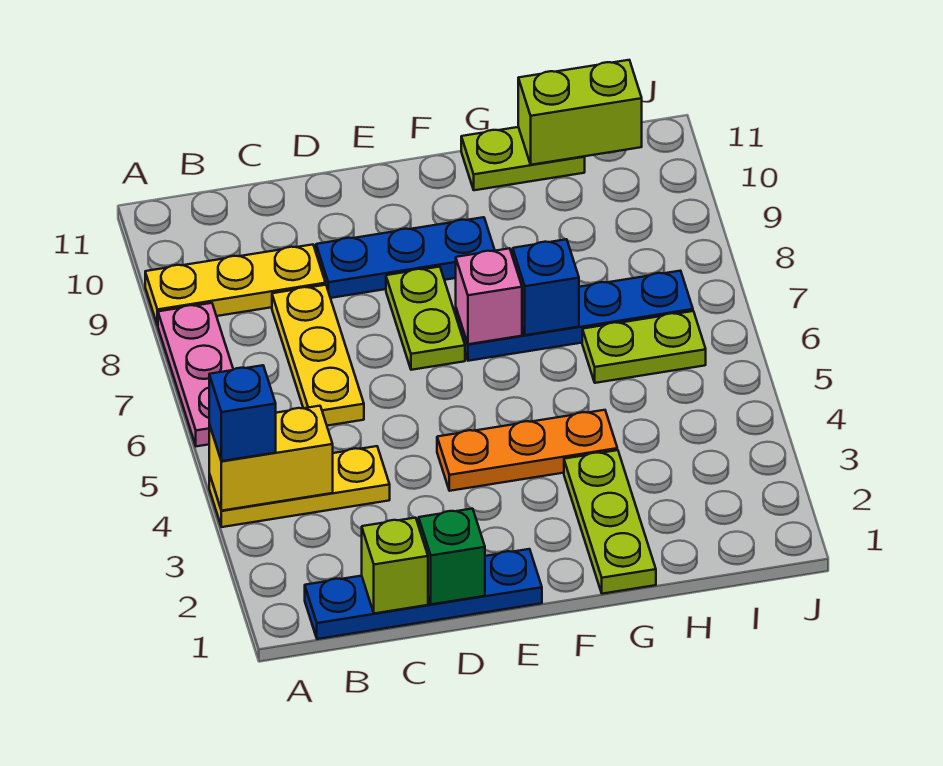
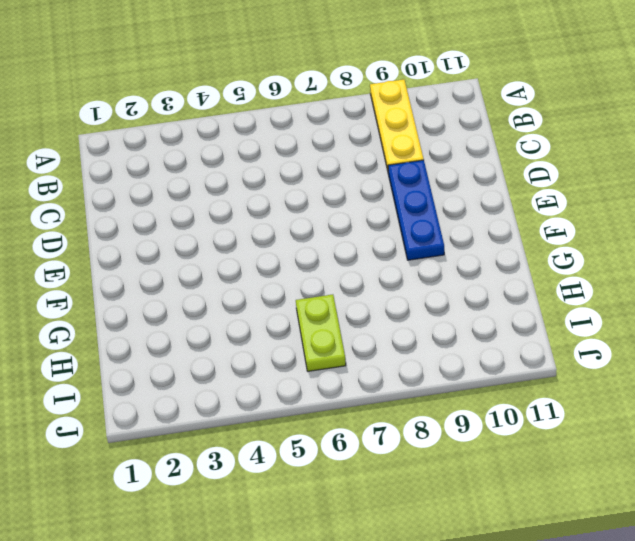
none -> yellow 1x3 plate [209,446,390,527]
none -> pink 1x3 plate [158,303,233,446]
none -> blue 1x4 plate [305,549,542,639]

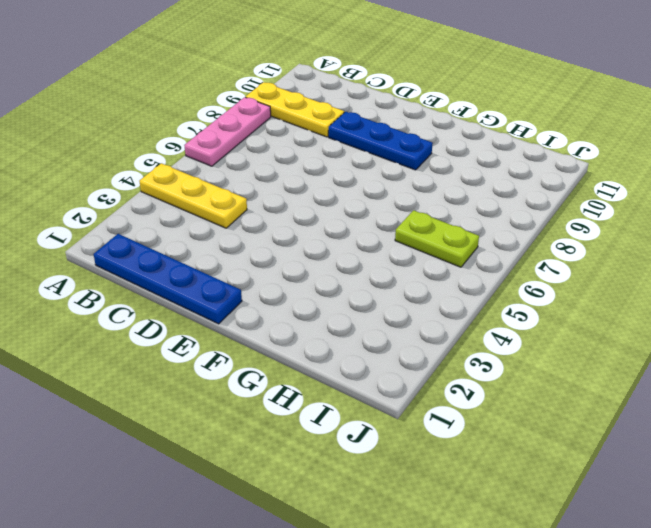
none -> yellow 1x3 plate [272,285,364,426]
none -> orange 1x3 plate [437,410,617,491]
none -> lime 1x2 plate [386,267,465,370]

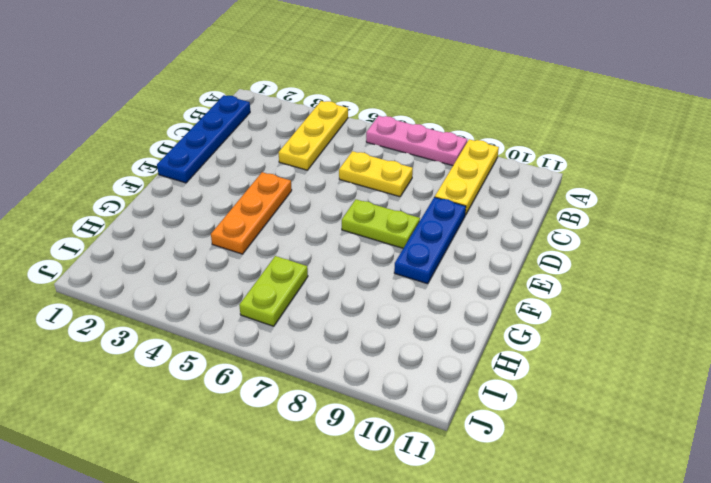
yellow 1x2 plate [339,151,413,197] -> yellow 1x3 plate [272,285,364,426]
none -> blue 1x4 plate [456,271,693,361]
none -> lime 1x3 plate [564,450,656,594]
none -> lime 1x2 plate [461,127,585,190]

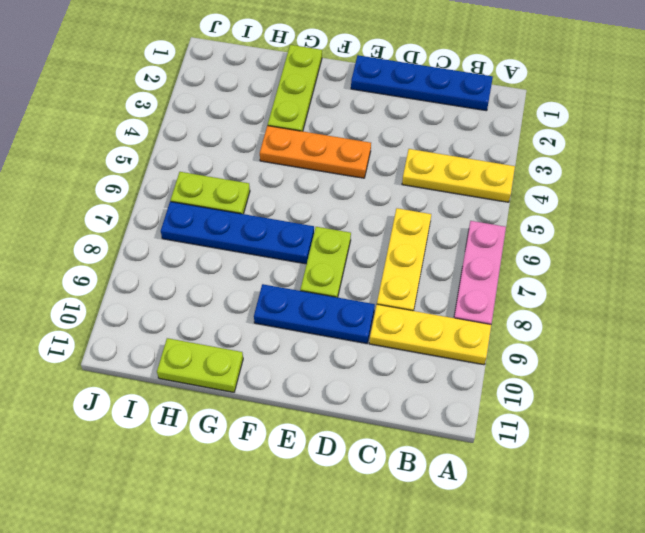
none -> yellow 1x2 brick [209,406,333,511]
none -> lime 1x1 brick [362,518,428,613]
none -> green 1x1 brick [419,509,485,604]

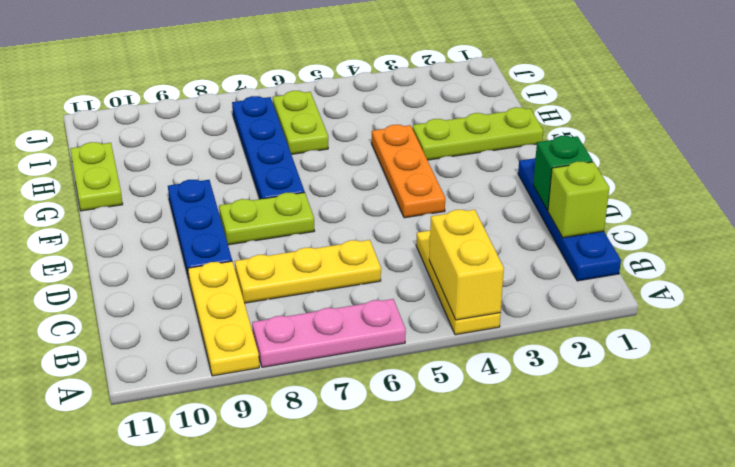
none -> pink 1x1 brick [456,248,522,344]
none -> blue 1x1 brick [513,239,579,335]
none -> lime 1x2 brick [518,60,642,165]

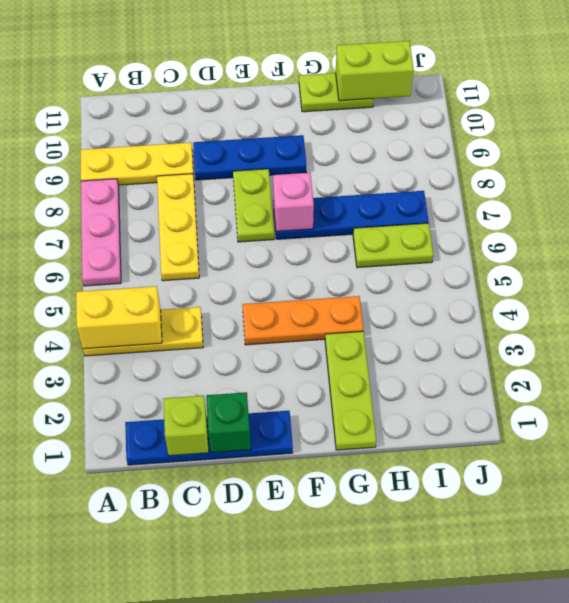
none -> blue 1x1 brick [513,239,579,335]
none -> blue 1x1 brick [209,365,276,461]

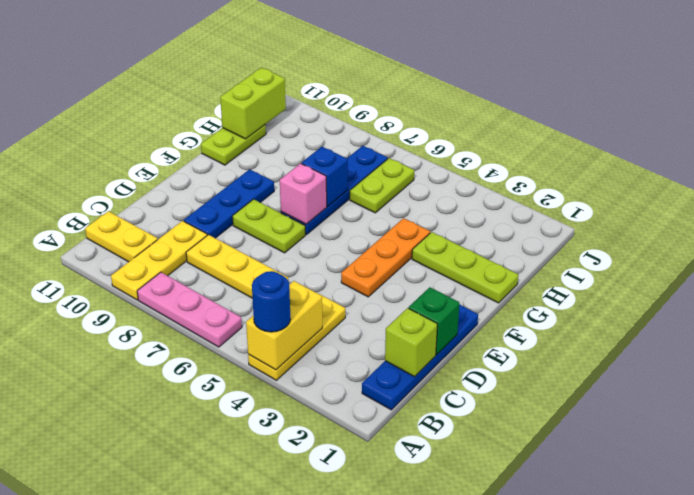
blue 1x1 round brick [252,271,290,332] -> blue 1x1 brick [209,365,276,461]
yellow 1x2 plate [85,211,158,262] -> none

